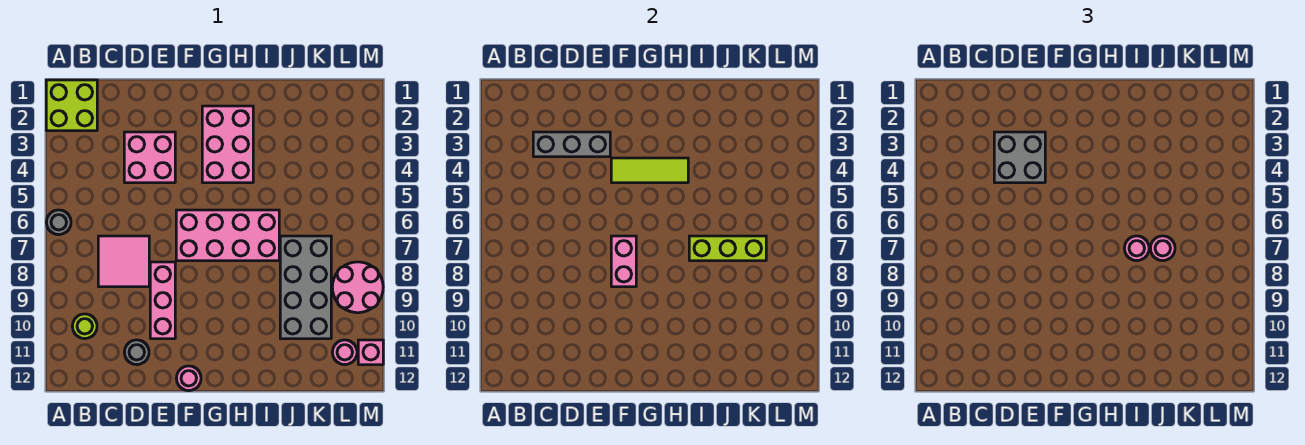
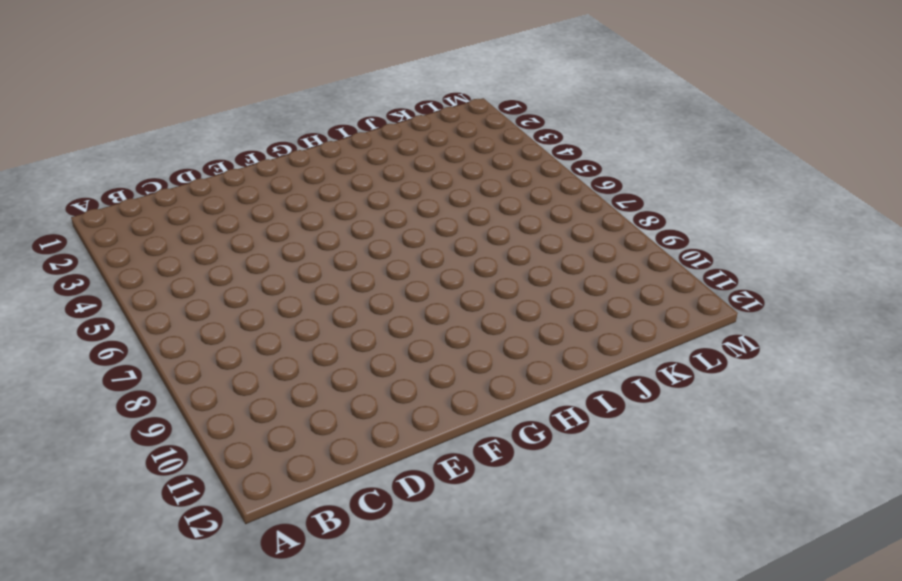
none -> lime 2x2 brick [46,80,97,131]
none -> grey 1x1 round brick [46,210,71,235]
none -> lime 1x1 round brick [72,314,97,339]

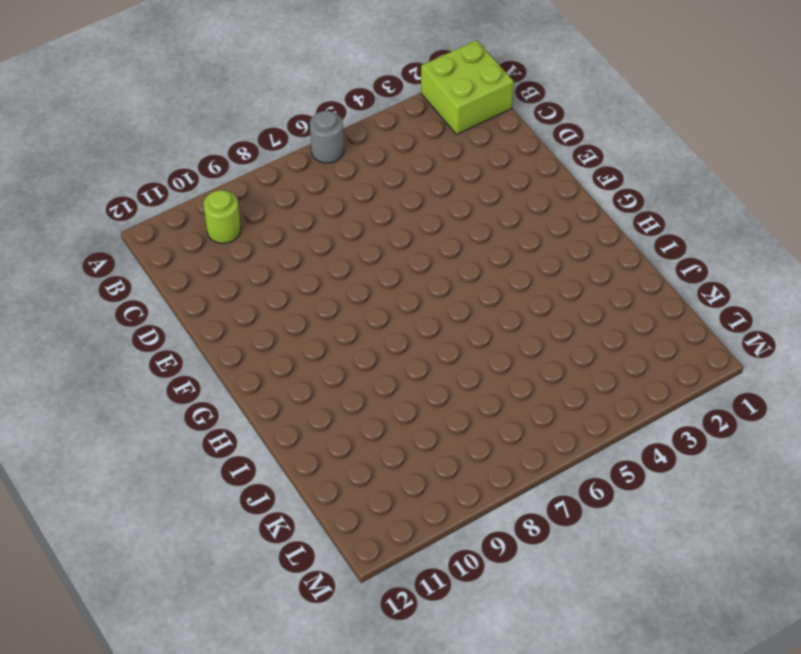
none -> pink 2x2 tile [98,236,149,287]
none -> pink 2x2 brick [124,132,175,183]
none -> grey 1x1 round brick [124,340,149,365]

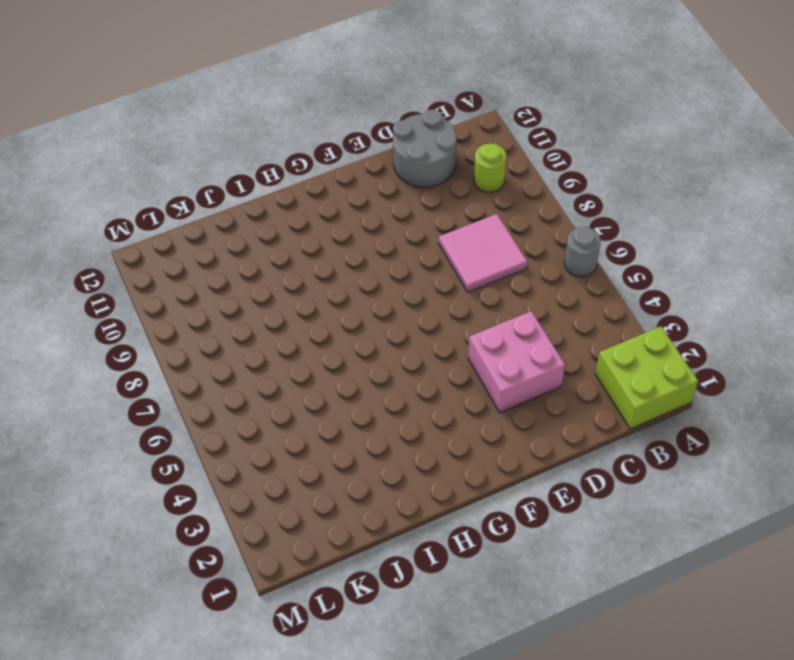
grey 2x2 round brick [393,110,457,187] -> grey 1x1 round brick [124,340,149,365]
none -> pink 1x3 brick [150,262,175,339]
none -> pink 2x4 brick [176,210,279,261]
none -> pink 1x1 round brick [176,366,201,391]

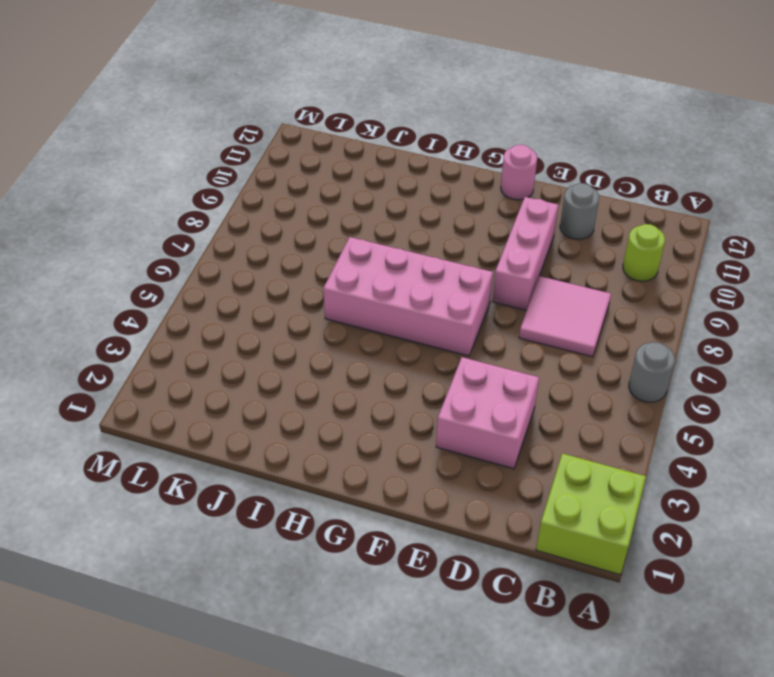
none -> pink 2x3 brick [202,106,253,183]
none -> grey 2x4 brick [280,236,331,339]
none -> pink 2x2 round brick [332,262,383,313]

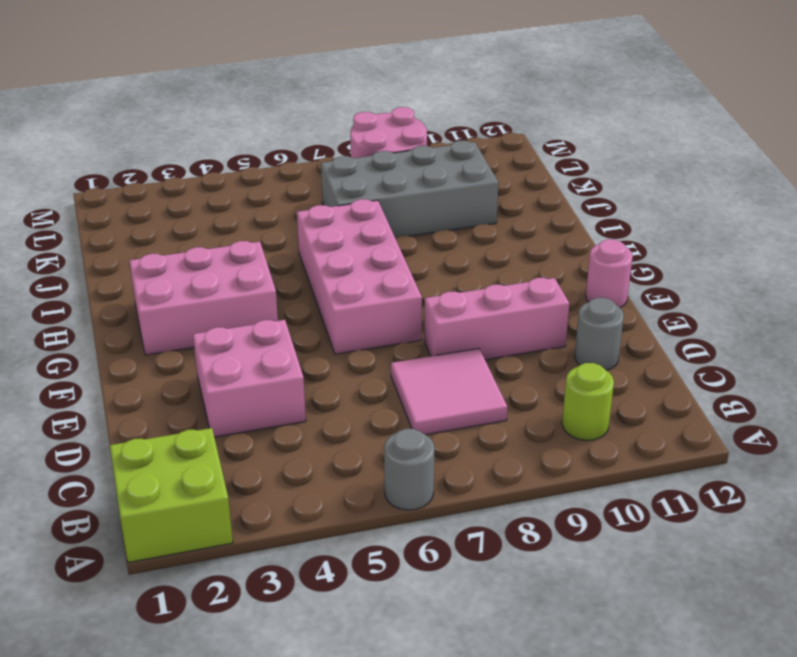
none -> pink 1x1 round brick [332,340,357,365]
none -> pink 1x1 brick [358,340,383,365]
none -> grey 1x3 brick [533,132,610,157]

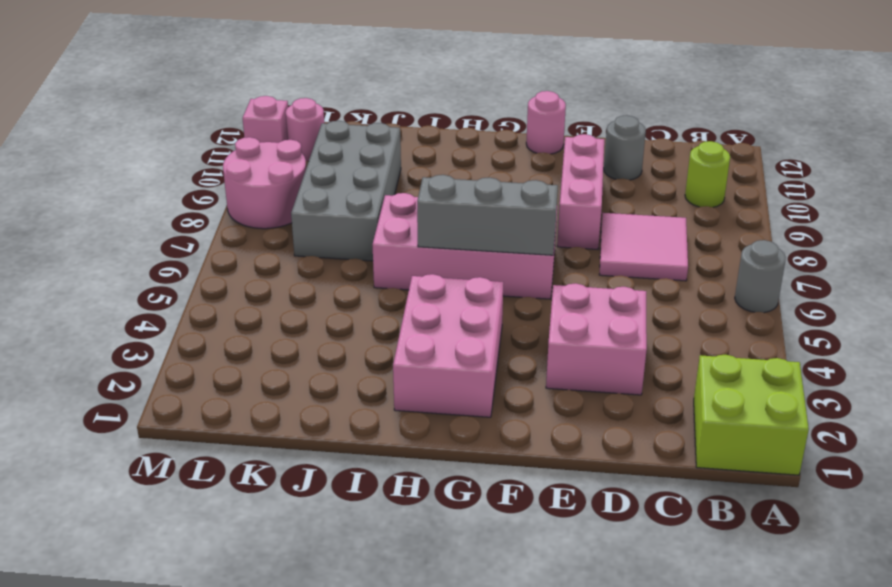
grey 1x3 brick [417,175,558,255] -> grey 1x3 brick moved to [533,132,610,157]
none -> lime 1x3 tile [611,158,688,183]
none -> pink 1x2 brick [611,236,636,287]
none -> lime 1x3 brick [689,236,766,261]

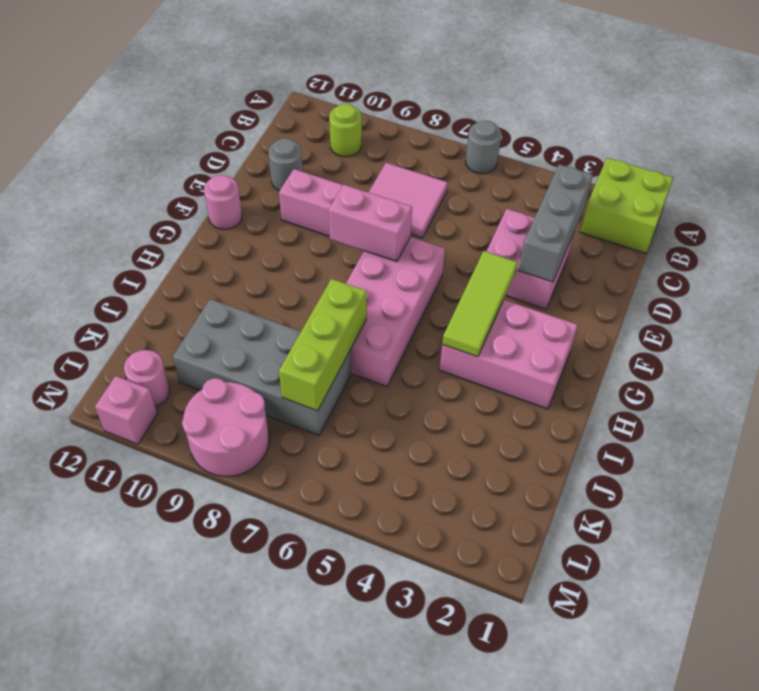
none -> grey 2x2 brick [994,132,1045,183]
none -> pink 1x1 round brick [1124,236,1149,261]
none -> pink 1x1 round brick [1150,236,1175,261]

